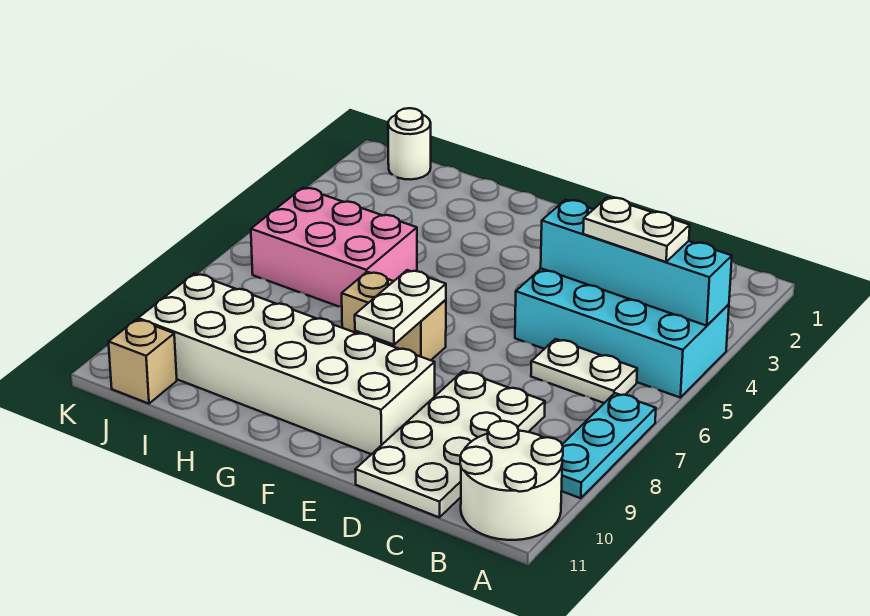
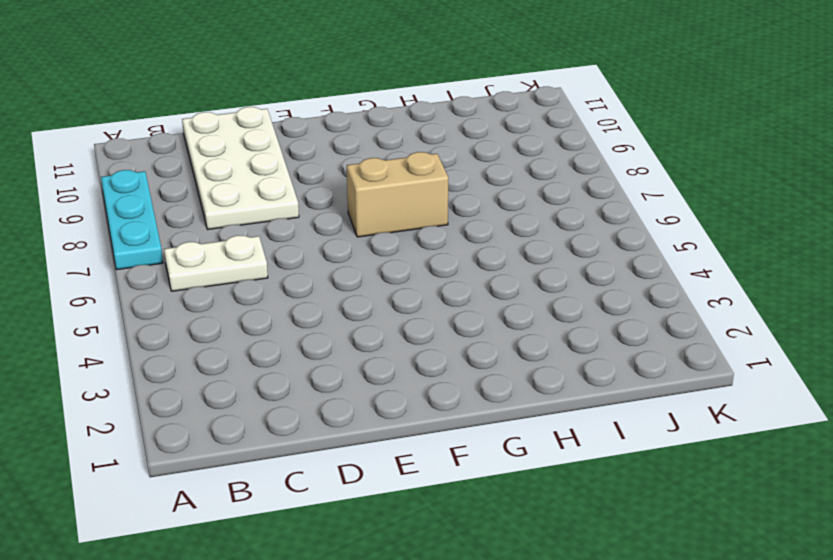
none -> cyan 2x4 brick [515,269,729,397]
none -> white 2x2 round brick [460,421,563,540]
none -> white 2x6 brick [138,274,435,454]

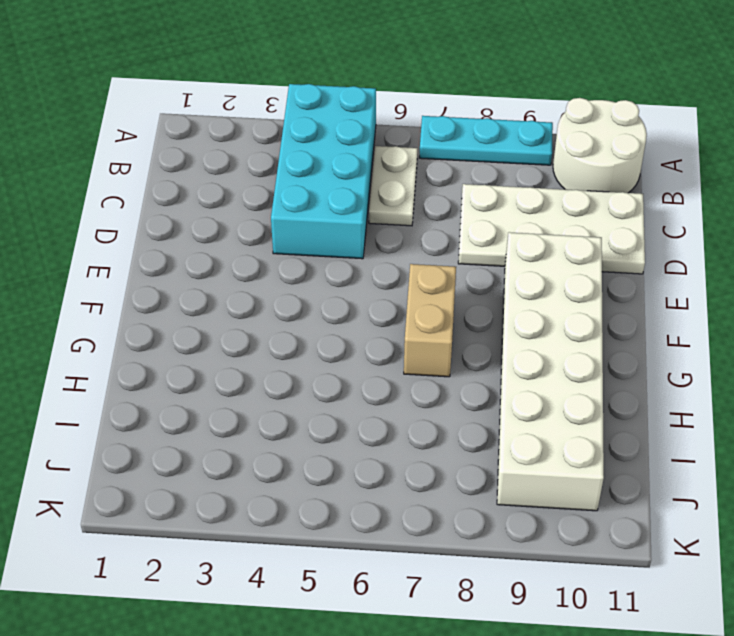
none -> pink 2x3 brick [251,188,417,307]
none -> white 1x1 round brick [388,108,431,180]
none -> tan 1x1 brick [109,319,177,404]

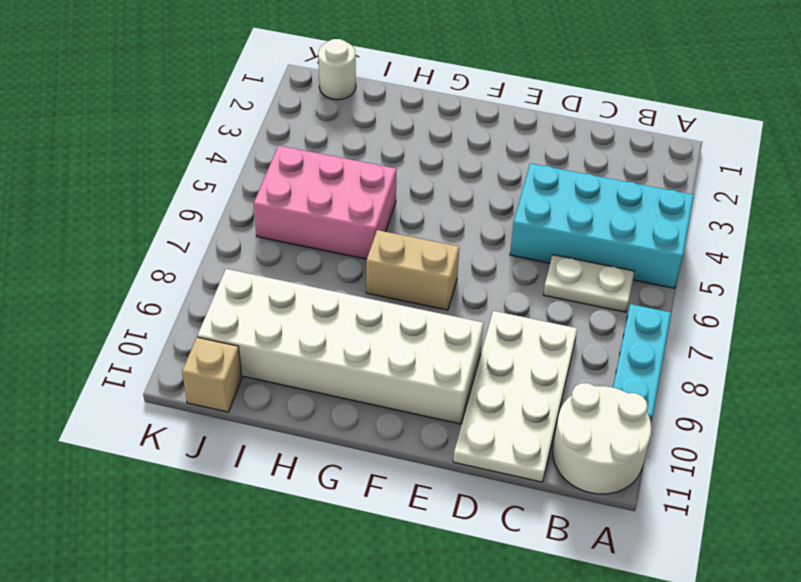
none -> cyan 1x4 brick [541,200,732,326]
none -> white 1x2 plate [355,270,446,345]
none -> white 1x2 plate [583,197,690,262]

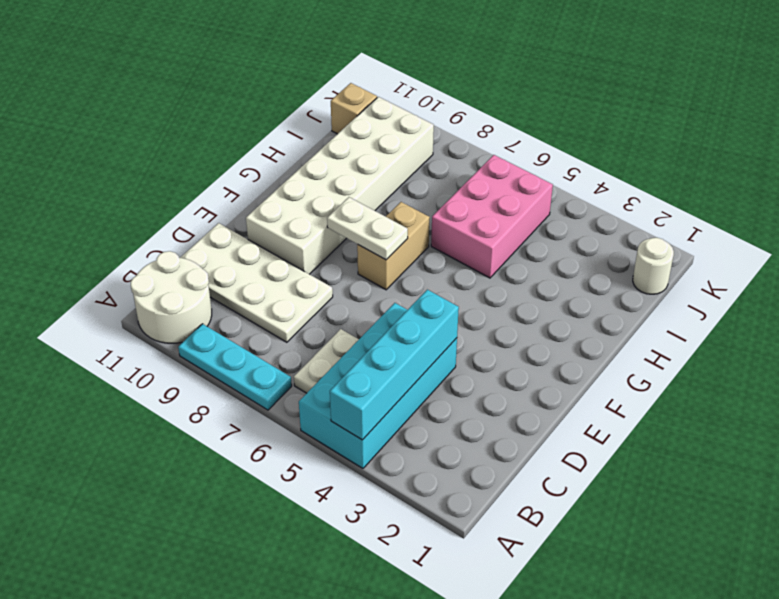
none -> white 1x2 plate [583,197,690,262]

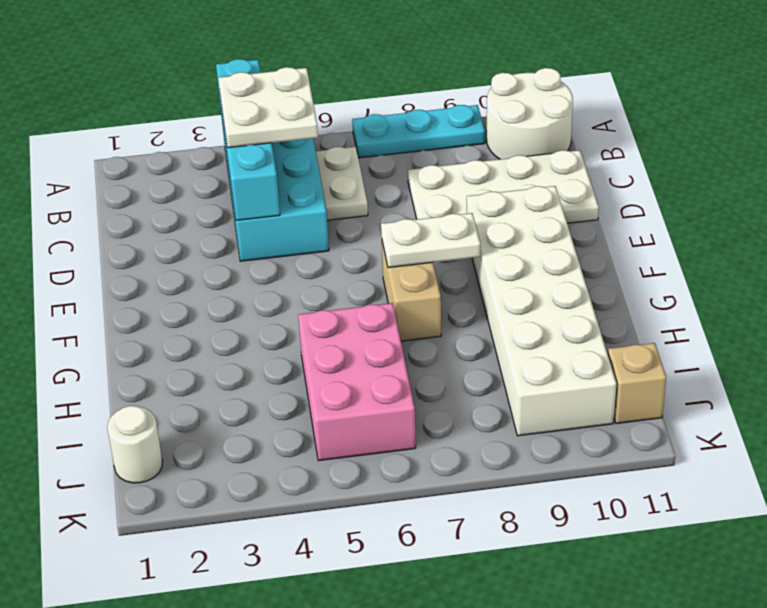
white 2x2 plate [218,67,318,148] -> white 1x2 plate [583,197,690,262]

